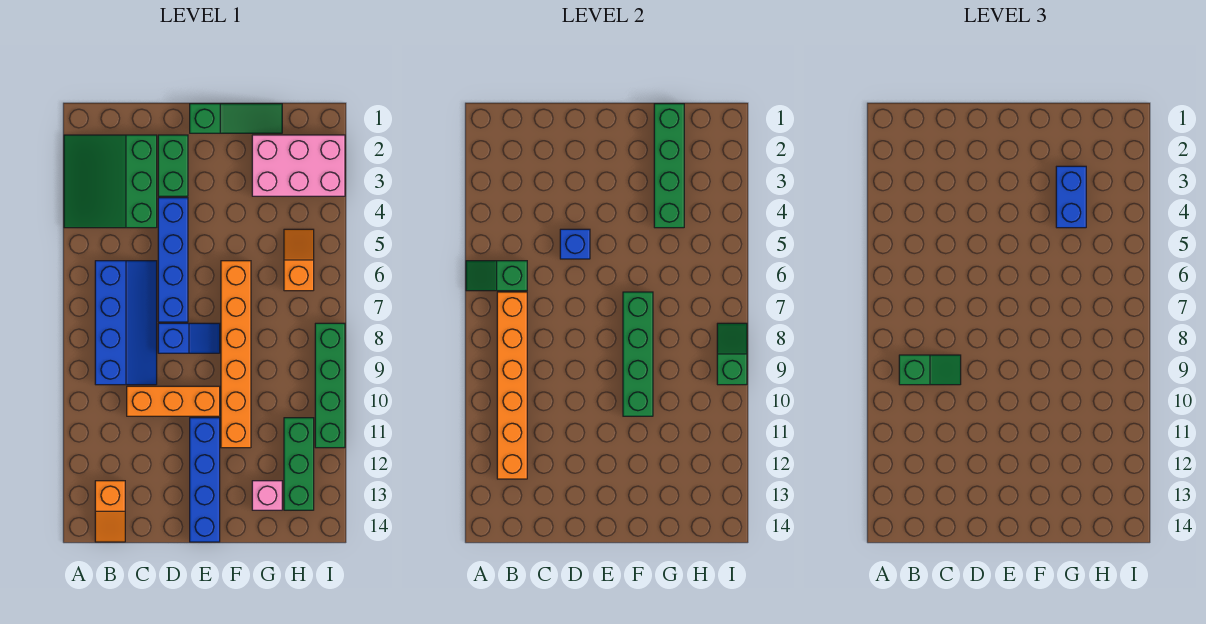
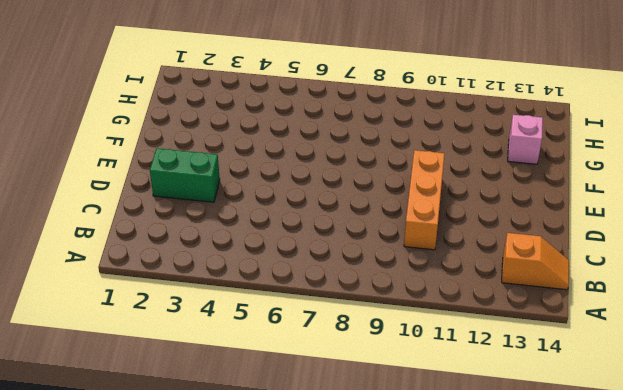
none -> green 3x3 slope [64,135,157,228]
none -> blue 2x4 slope [95,261,157,385]
none -> blue 1x4 brick [158,198,188,322]

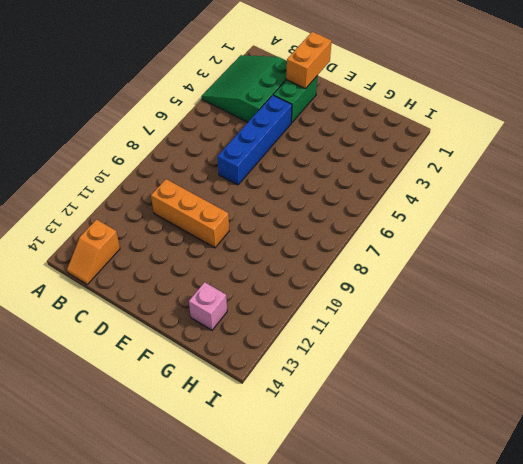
orange 1x2 brick [286,32,332,89] -> none
none -> blue 2x4 slope [95,261,157,385]
none -> blue 1x2 slope [158,323,220,353]
none -> green 1x3 slope [190,104,282,133]

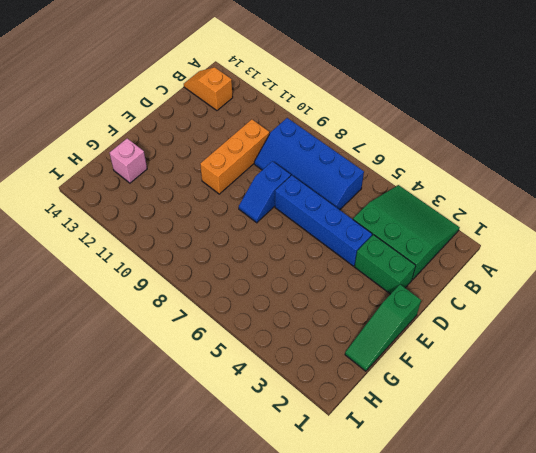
none -> blue 1x4 brick [190,418,220,542]
none -> orange 1x6 brick [221,261,251,448]
none -> pink 2x3 brick [252,135,345,196]

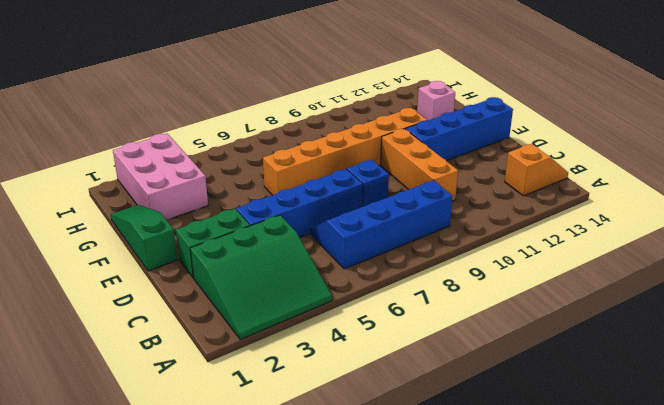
none -> orange 1x2 slope [284,229,314,291]
none -> green 1x3 brick [284,418,314,510]
none -> green 1x4 brick [315,323,345,448]

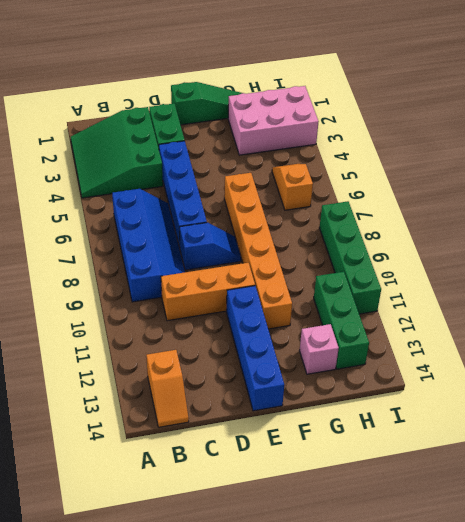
none -> green 1x2 slope [466,261,527,291]
none -> orange 1x6 brick [497,292,527,479]
none -> blue 1x1 brick [560,229,590,259]

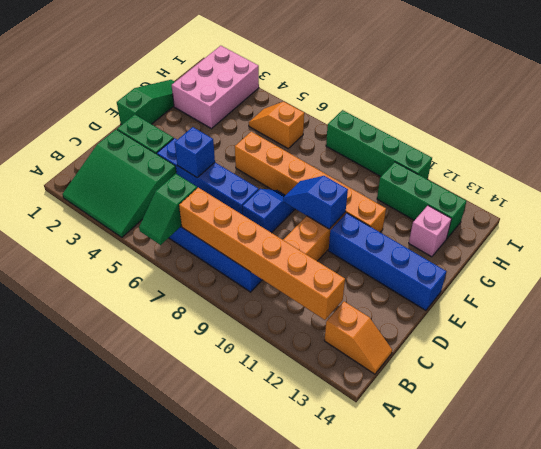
blue 1x2 slope [283,176,348,229] -> none
none -> green 1x4 brick [623,292,653,416]
none -> green 1x4 brick [654,104,684,228]
none -> green 1x2 slope [717,323,747,385]

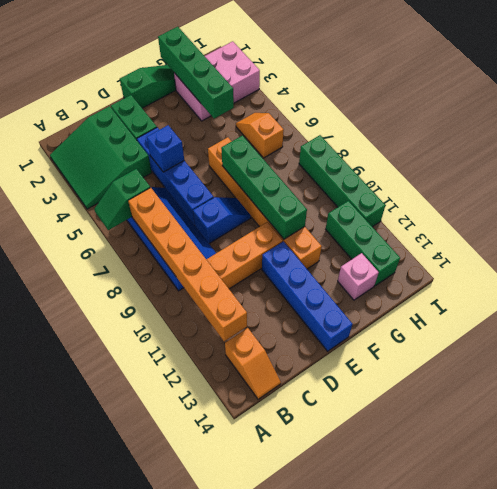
none -> green 1x2 slope [717,323,747,385]
none -> green 1x2 slope [899,355,961,385]
none -> blue 1x2 brick [1056,166,1086,228]

